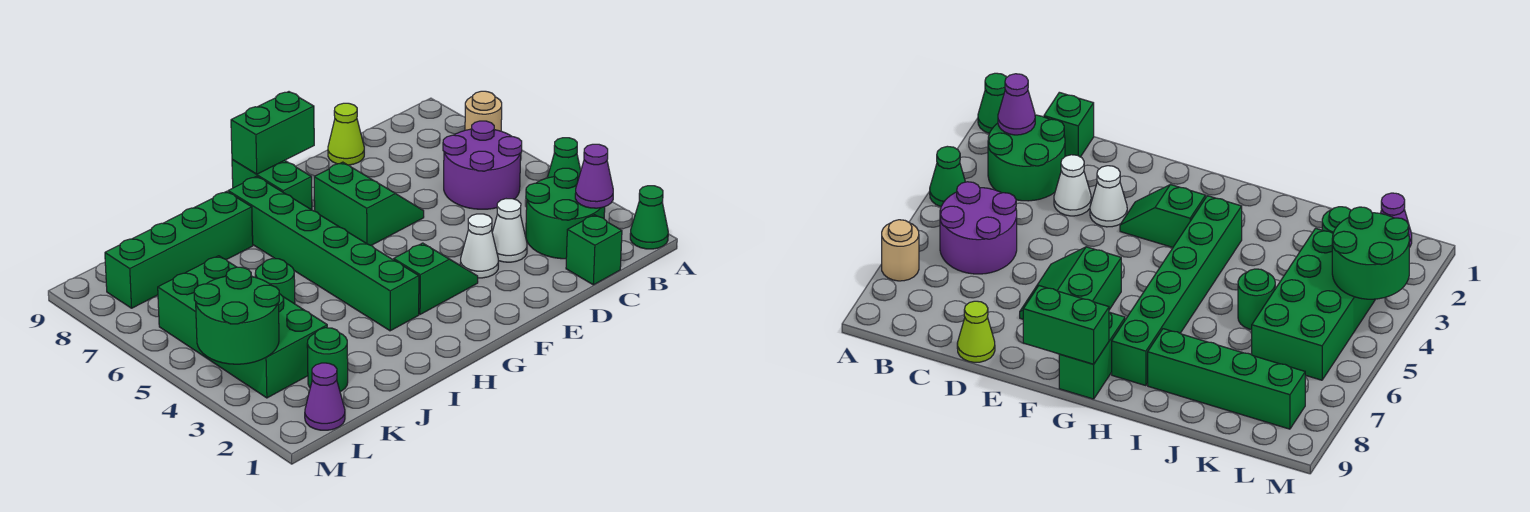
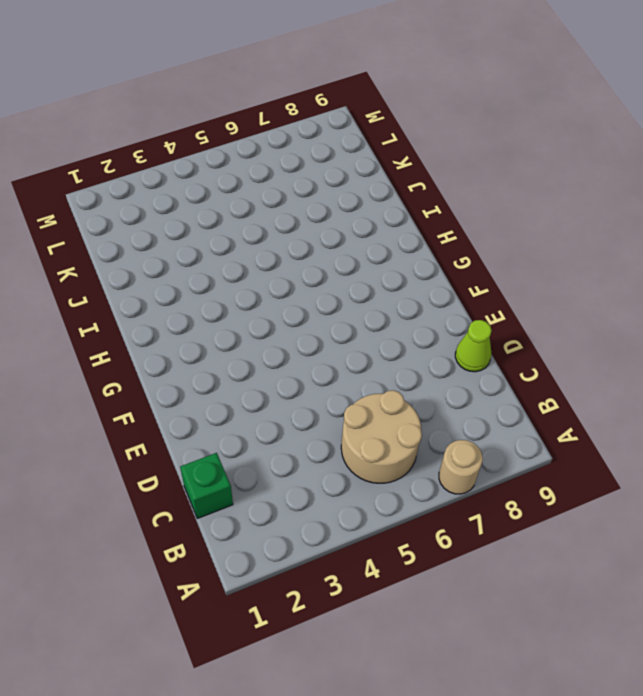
tan 2x2 round brick [341,390,422,483] -> purple 2x2 round brick [443,121,522,209]
none -> green 1x1 cone [630,186,668,249]
none -> green 1x1 cone [547,138,581,178]
none -> green 2x2 round brick [526,168,605,259]

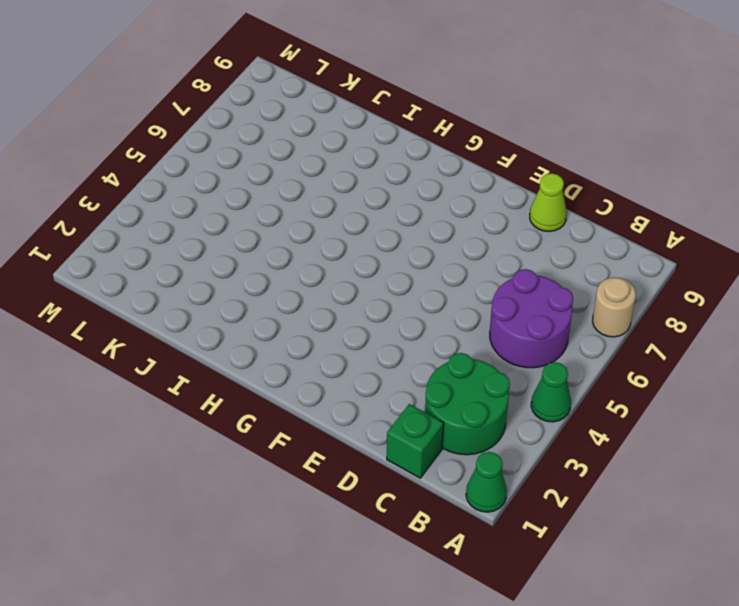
none -> white 1x1 cone [492,199,527,262]
none -> white 1x1 cone [460,214,498,278]
none -> green 2x2 slope [314,162,424,246]

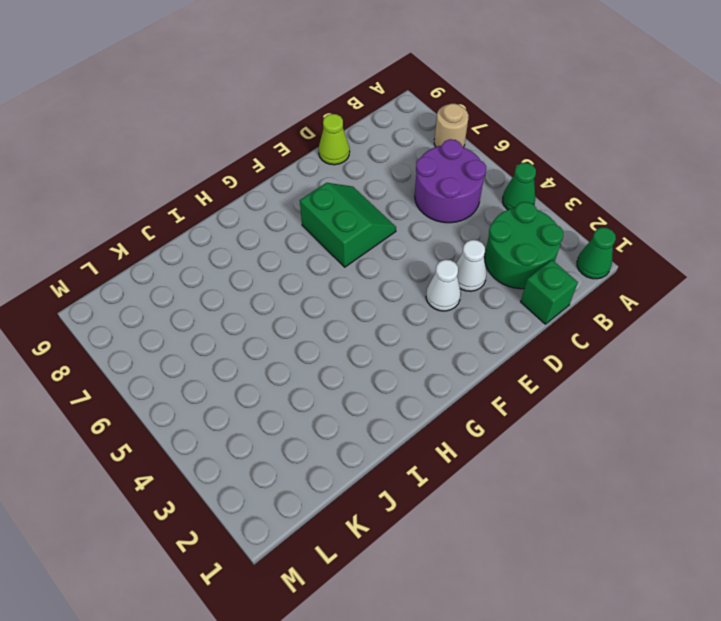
none -> green 1x2 slope [394,243,478,314]
none -> green 1x2 brick [232,160,312,210]
none -> green 1x6 brick [228,176,419,331]

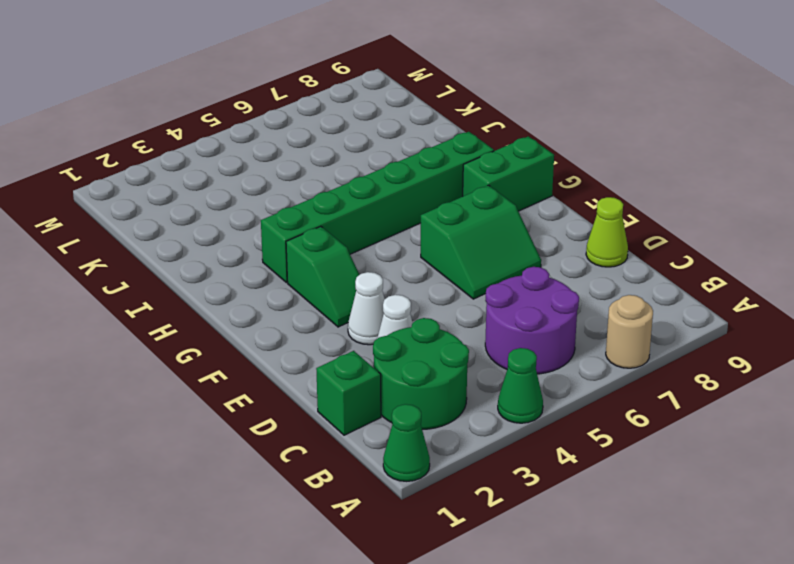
none -> green 1x4 brick [105,191,253,308]
none -> green 1x1 round brick [255,259,295,304]
none -> green 1x1 round brick [307,328,348,392]

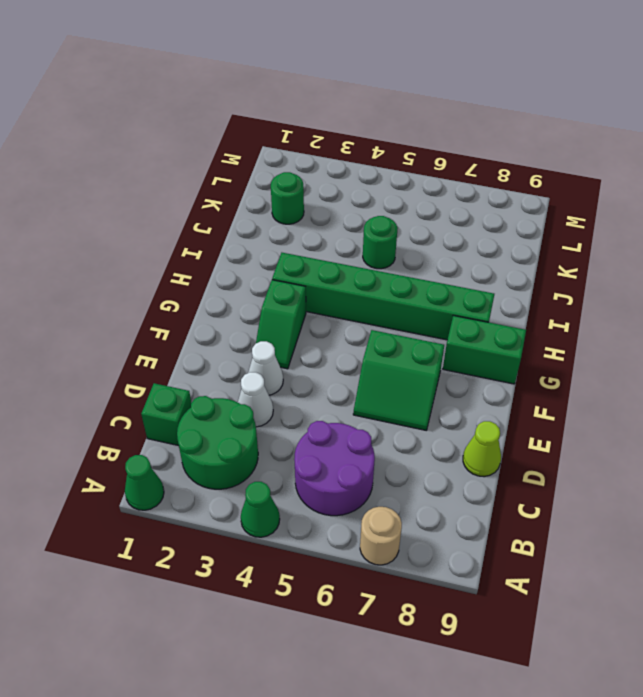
none -> green 1x4 brick [105,191,253,308]
none -> green 2x4 brick [158,256,327,398]
none -> purple 1x1 cone [305,363,345,430]

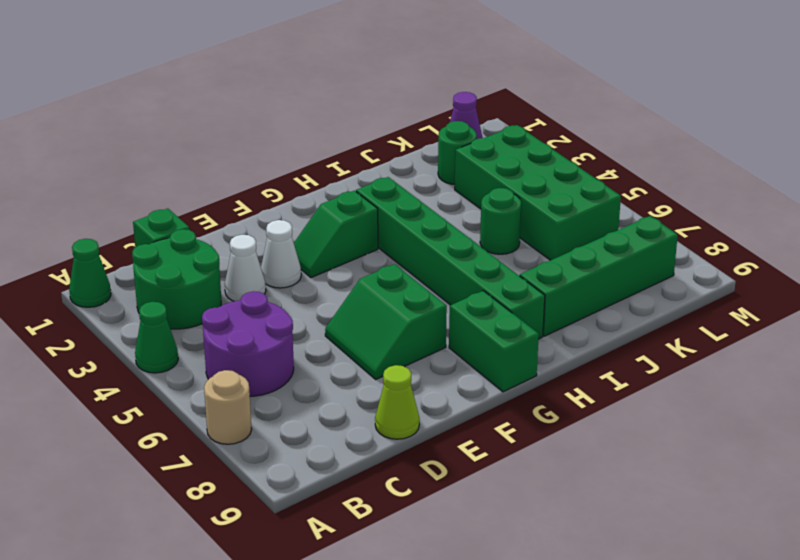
none -> purple 1x1 cone [575,144,613,208]
none -> green 1x2 brick [231,92,314,174]
none -> green 2x2 round brick [194,267,279,364]

